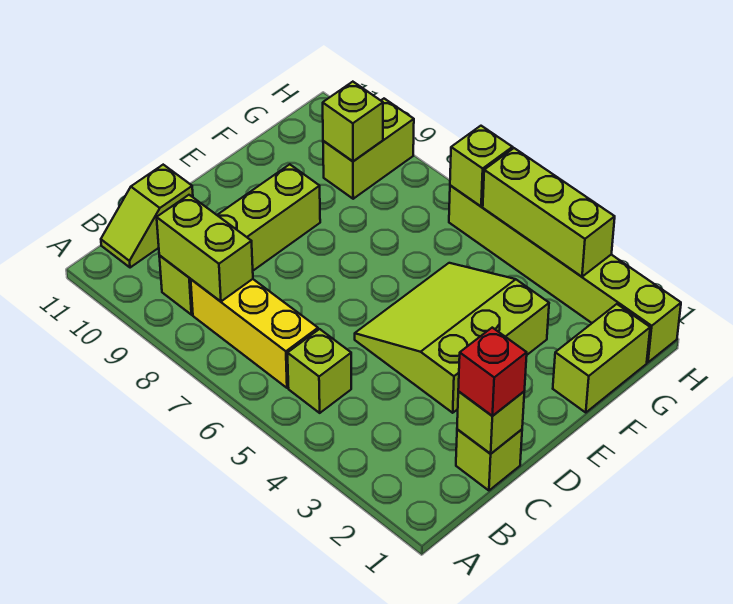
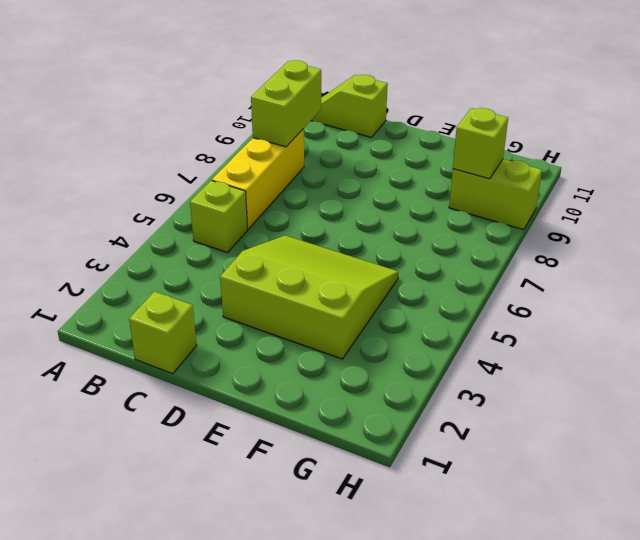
none -> lime 1x4 brick [159,164,320,315]
none -> lime 1x2 brick [553,304,650,413]
none -> lime 1x6 brick [449,186,681,362]

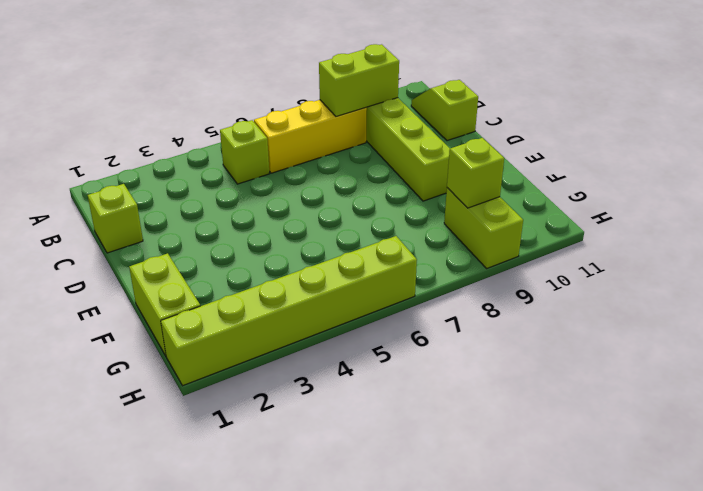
none -> lime 3x3 slope [355,263,549,413]
none -> lime 1x1 brick [457,392,524,454]
none -> lime 1x3 brick [483,148,615,277]

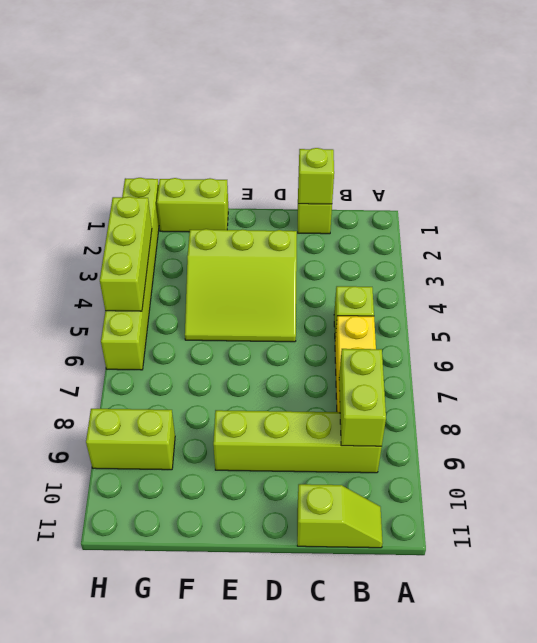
none -> lime 1x1 brick [323,82,383,161]
none -> lime 1x1 brick [450,126,512,206]
none -> red 1x1 brick [458,328,527,416]

